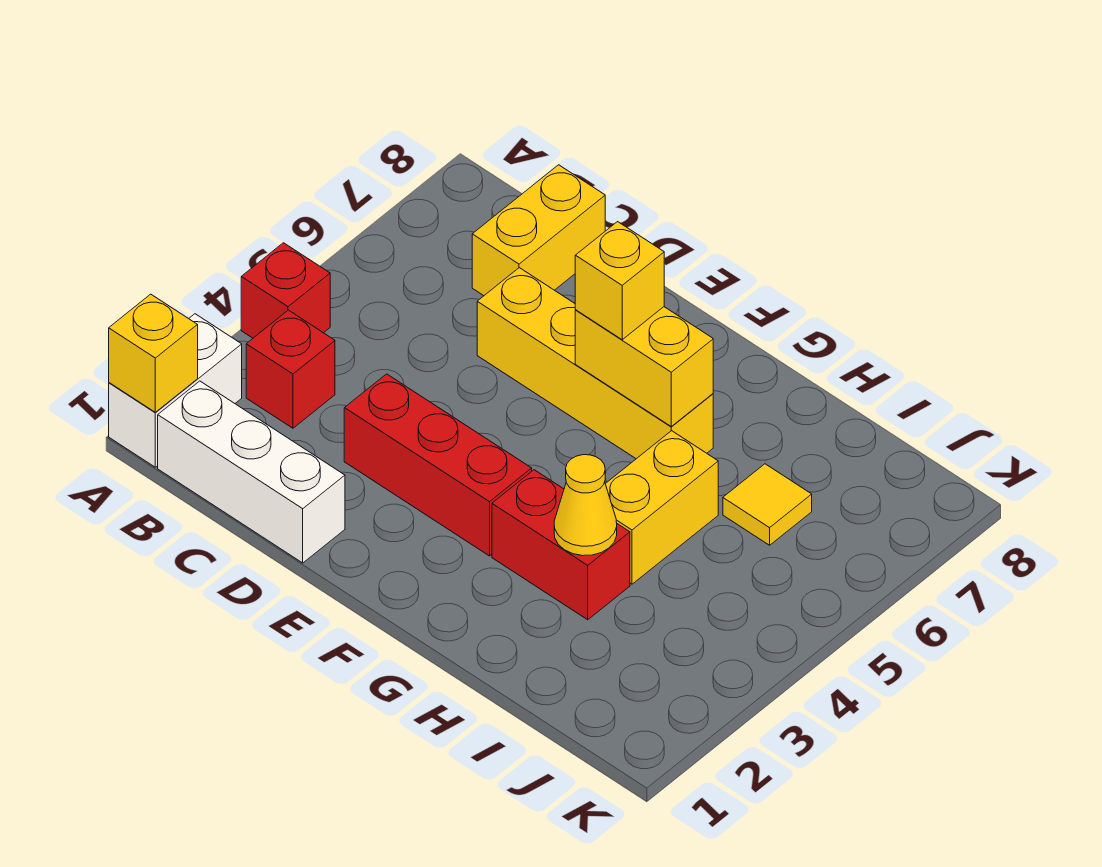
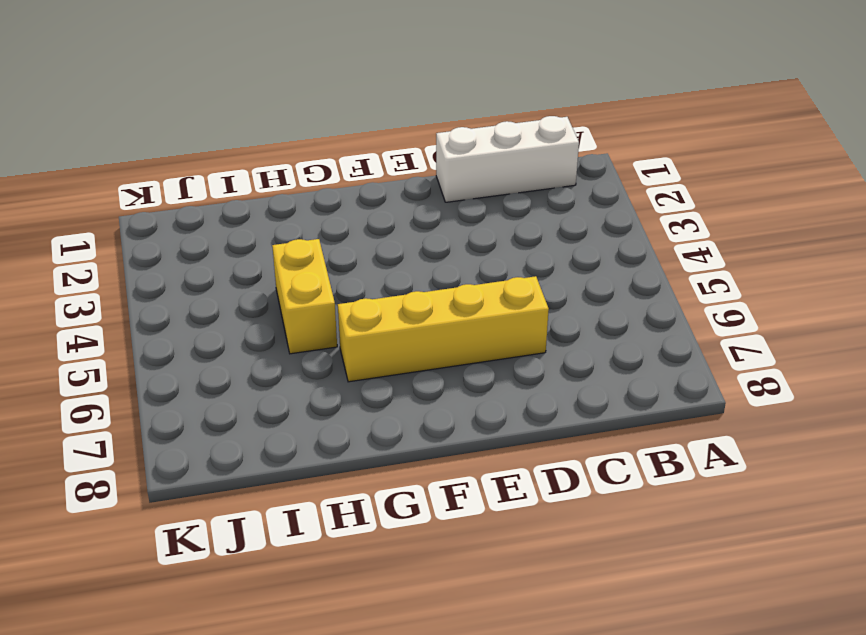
none -> white 1x2 brick [109,314,242,467]
none -> red 1x1 brick [241,243,330,338]
none -> red 1x1 brick [246,310,335,428]

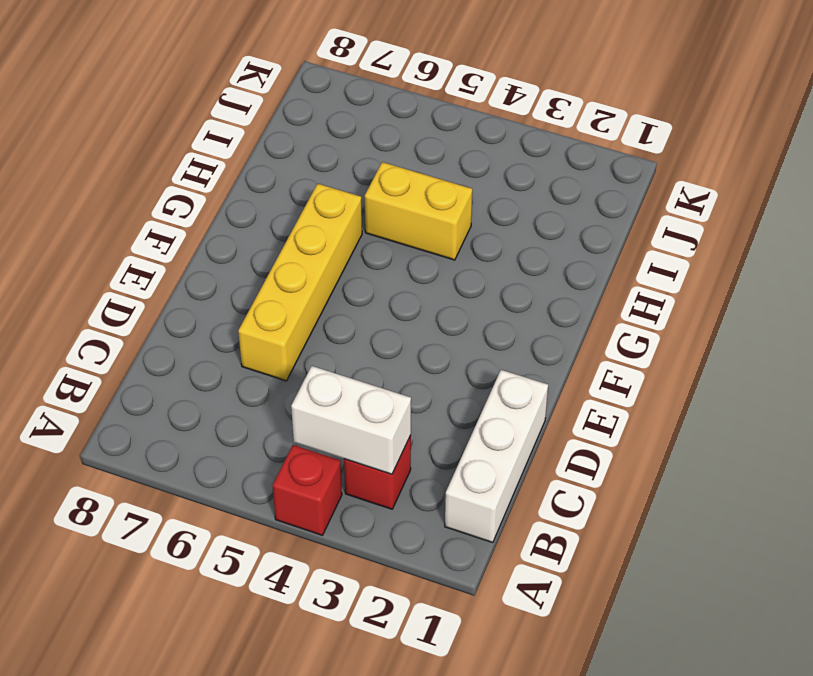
white 1x2 brick [291,366,411,474] -> white 1x2 brick moved to [109,314,242,467]
none -> yellow 1x2 brick [472,165,605,296]
none -> red 1x3 brick [344,374,532,556]
none -> red 1x2 brick [492,470,630,620]

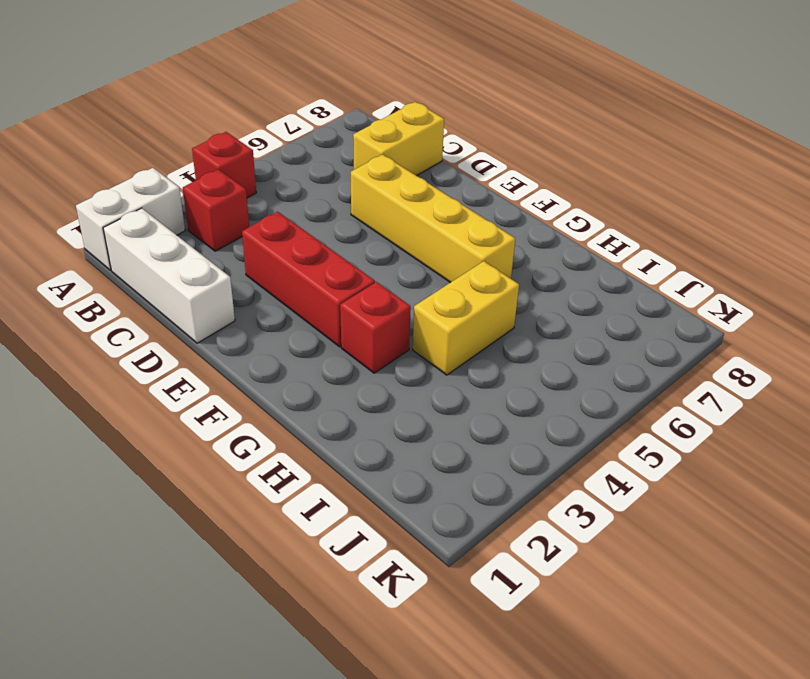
red 1x1 brick [340,282,411,373] -> red 1x2 brick [492,470,630,620]
none -> yellow 1x1 tile [723,464,812,545]
none -> yellow 1x1 brick [109,294,198,412]
none -> yellow 1x2 brick [575,307,713,426]

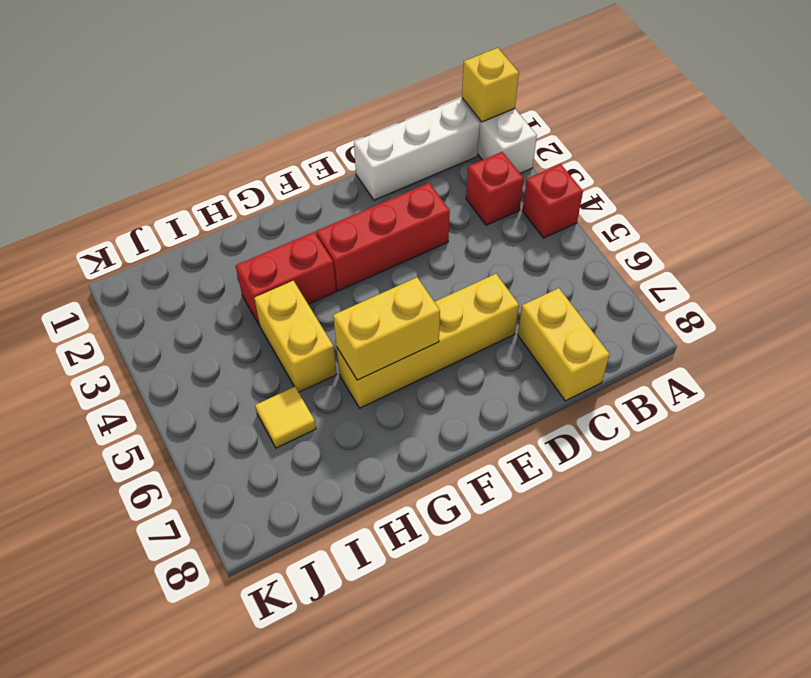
none -> yellow 1x1 cone [554,455,617,556]
none -> yellow 1x1 brick [575,222,664,340]

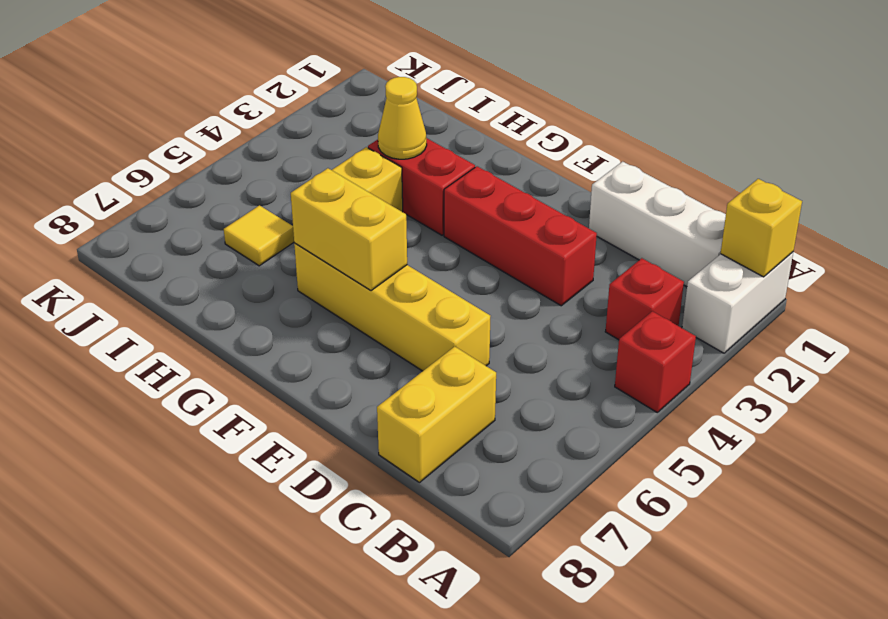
none -> yellow 1x1 brick [575,222,664,340]

